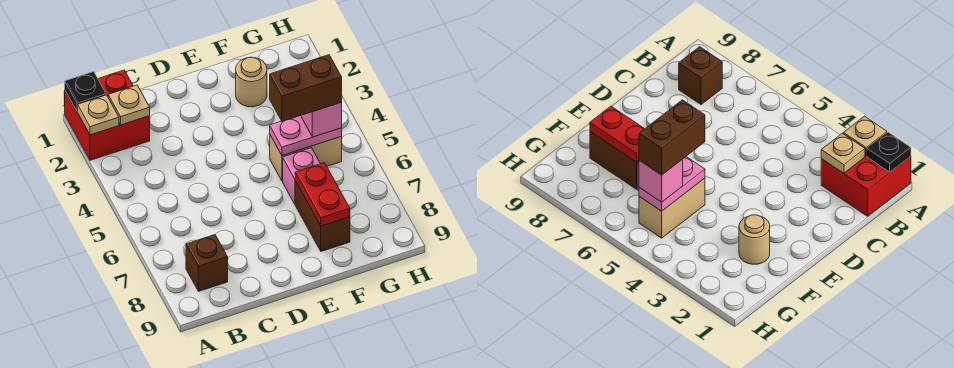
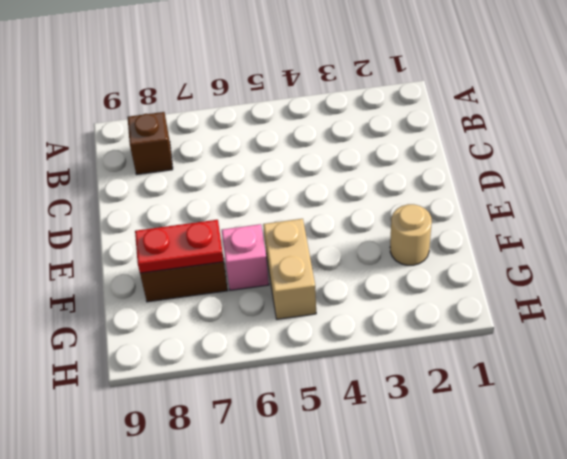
none -> red 2x2 brick [65,70,150,160]
none -> black 1x1 plate [65,72,106,111]
none -> tan 1x1 plate [78,95,119,135]

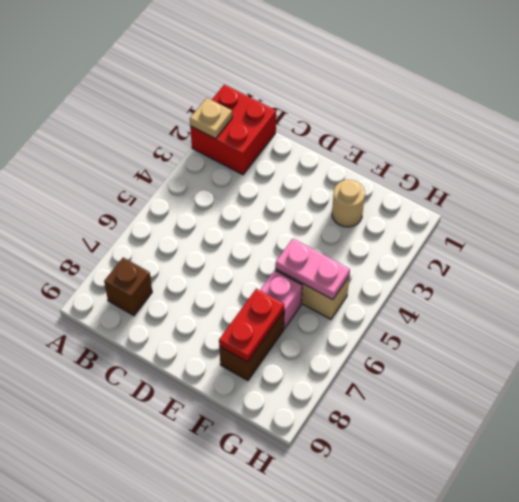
none -> black 1x1 plate [65,72,106,111]
none -> tan 1x1 plate [108,85,150,125]
none -> pink 1x1 brick [301,102,342,137]

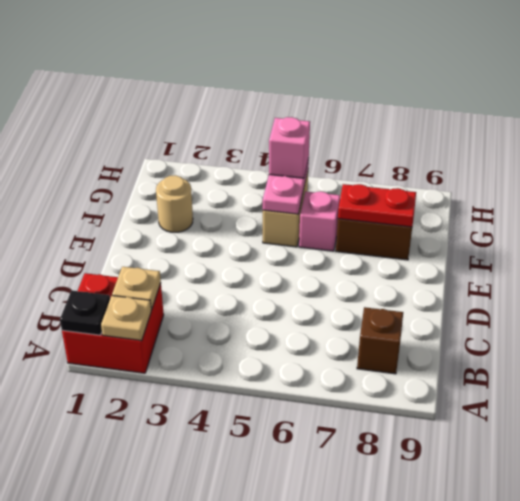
none -> brown 1x2 brick [270,55,342,121]

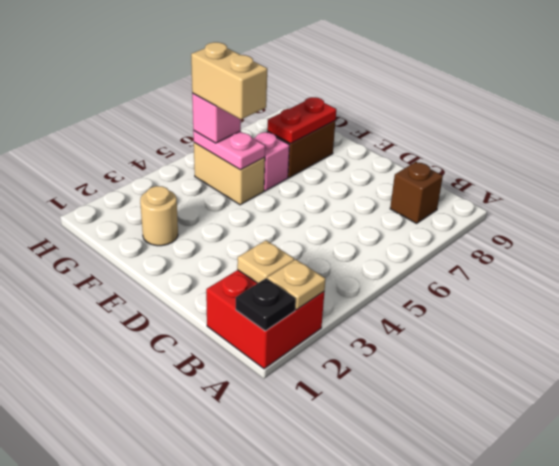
tan 1x2 brick [191,42,267,119] -> brown 1x2 brick [270,55,342,121]

